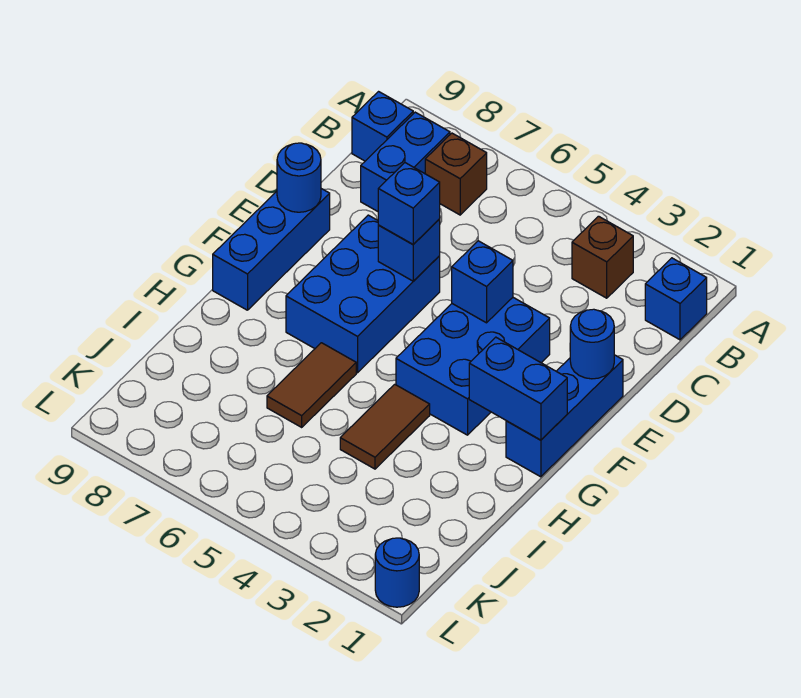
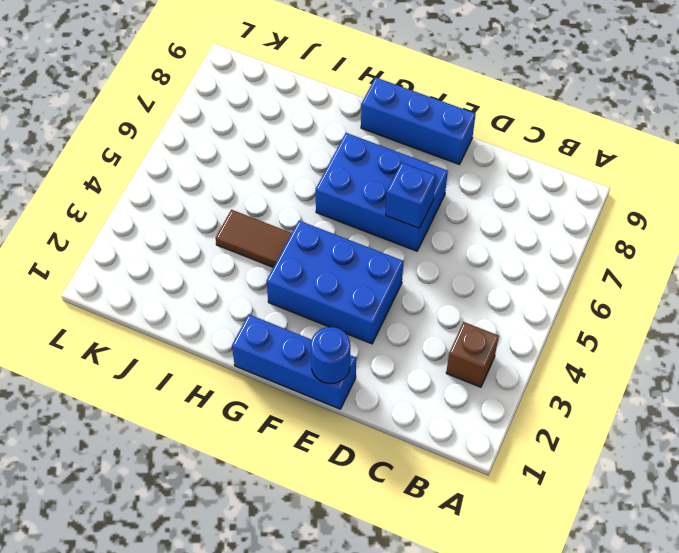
none -> blue 1x1 brick [645,258,707,340]
none -> brown 1x1 brick [425,133,487,215]
none -> blue 1x2 brick [361,112,450,211]

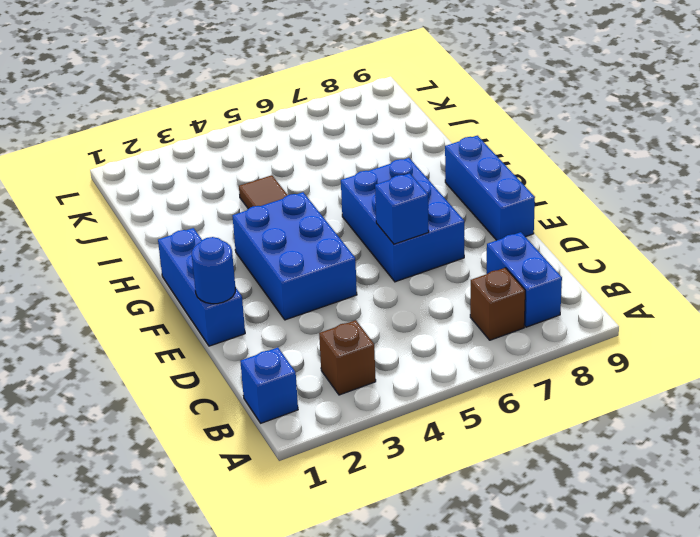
none -> blue 1x1 brick [352,92,413,161]
none -> brown 1x2 tile [267,343,356,427]
none -> blue 1x1 round brick [375,538,419,607]

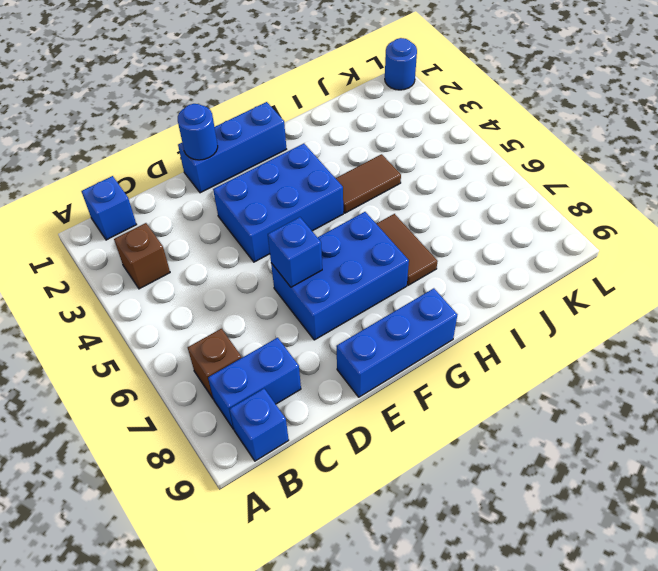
brown 1x2 tile [377,214,438,285] -> brown 1x2 tile turned to [267,343,356,427]
none -> blue 1x1 brick [452,241,513,323]
none -> blue 1x1 round brick [277,143,321,212]
none -> blue 1x2 brick [469,337,567,440]

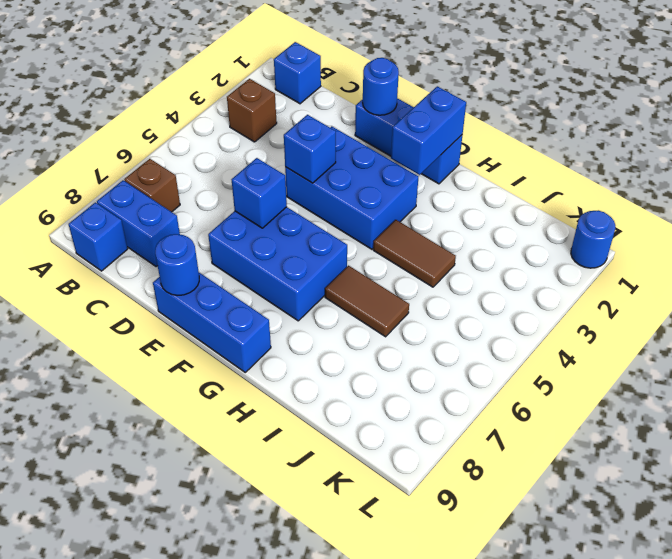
none -> blue 1x1 brick [378,163,440,244]

